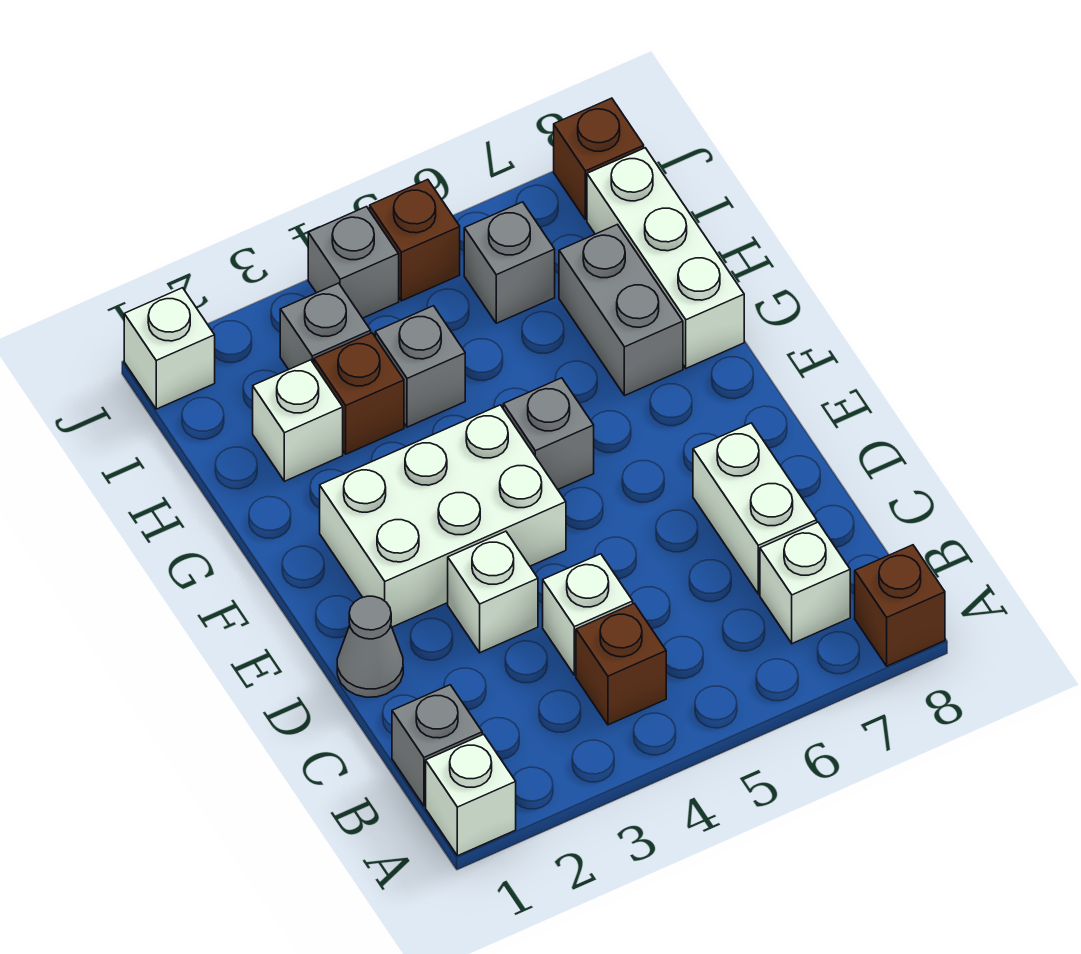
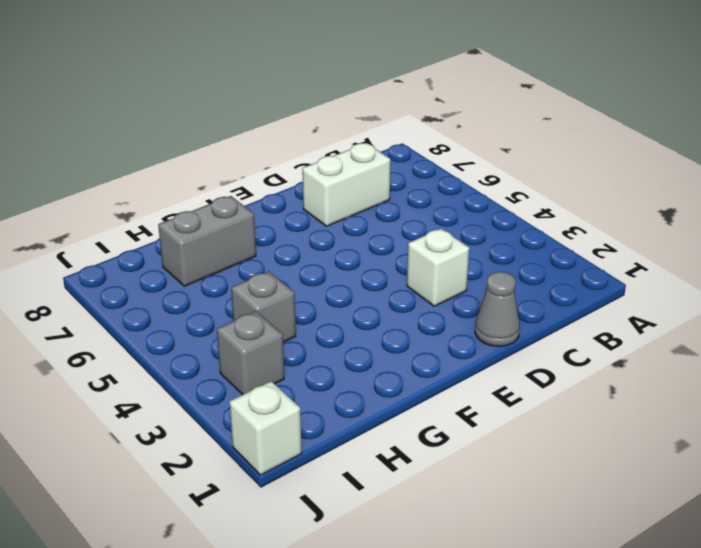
none -> white 1x1 brick [426,734,516,856]
none -> brown 1x1 brick [855,545,945,666]
none -> grey 1x1 brick [392,685,482,806]

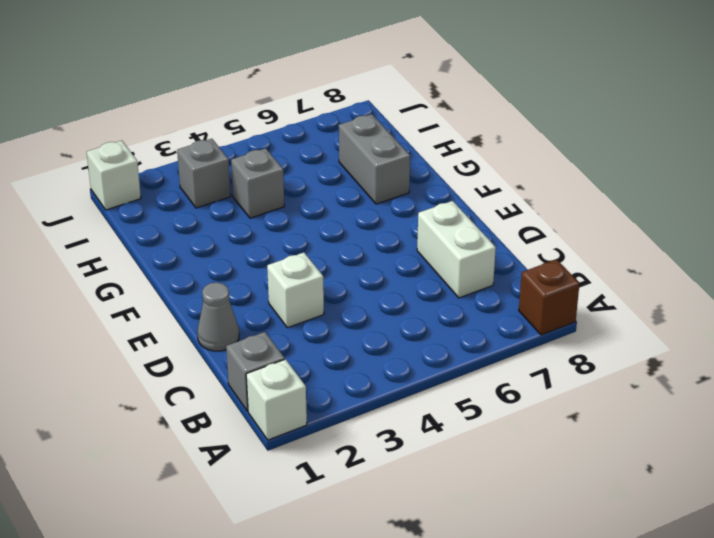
none -> brown 1x1 brick [576,604,666,725]
none -> white 1x1 brick [760,522,850,644]
none -> white 1x1 brick [543,554,633,675]

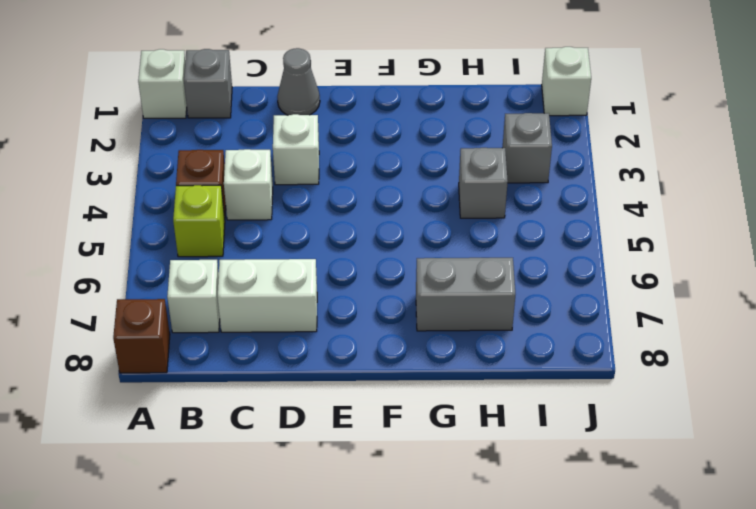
lime 1x1 brick [173,185,225,257] -> none
none -> white 2x3 brick [320,405,566,627]
none -> grey 1x1 brick [503,378,594,489]
none -> white 1x3 brick [587,148,744,368]

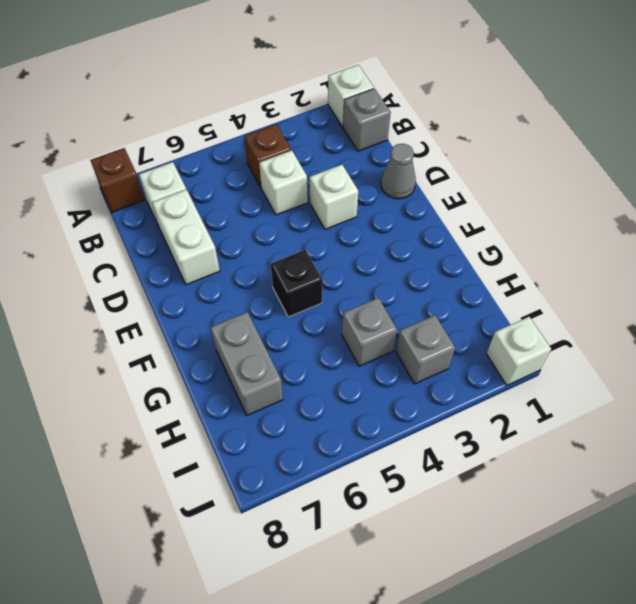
black 1x1 brick [271,250,322,317] -> grey 1x1 brick [503,378,594,489]
none -> white 2x3 brick [320,405,566,627]
none -> white 1x3 brick [587,148,744,368]
none -> white 1x1 brick [253,360,343,481]

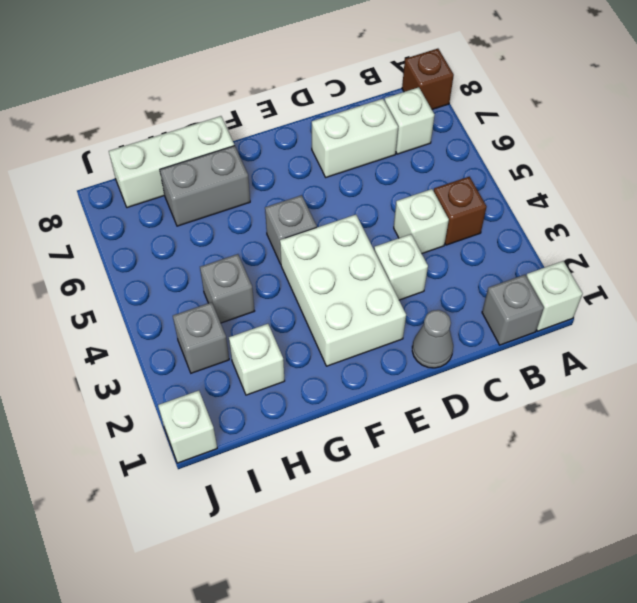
none -> brown 1x1 brick [314,333,404,454]
none -> grey 1x1 brick [464,202,555,323]
none -> grey 1x1 brick [308,207,399,318]

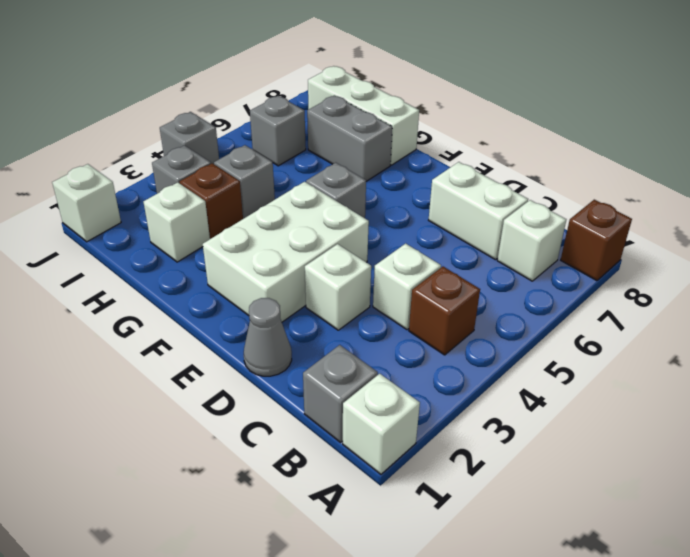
none -> brown 1x1 brick [370,179,460,301]
none -> brown 1x1 brick [554,98,644,220]

